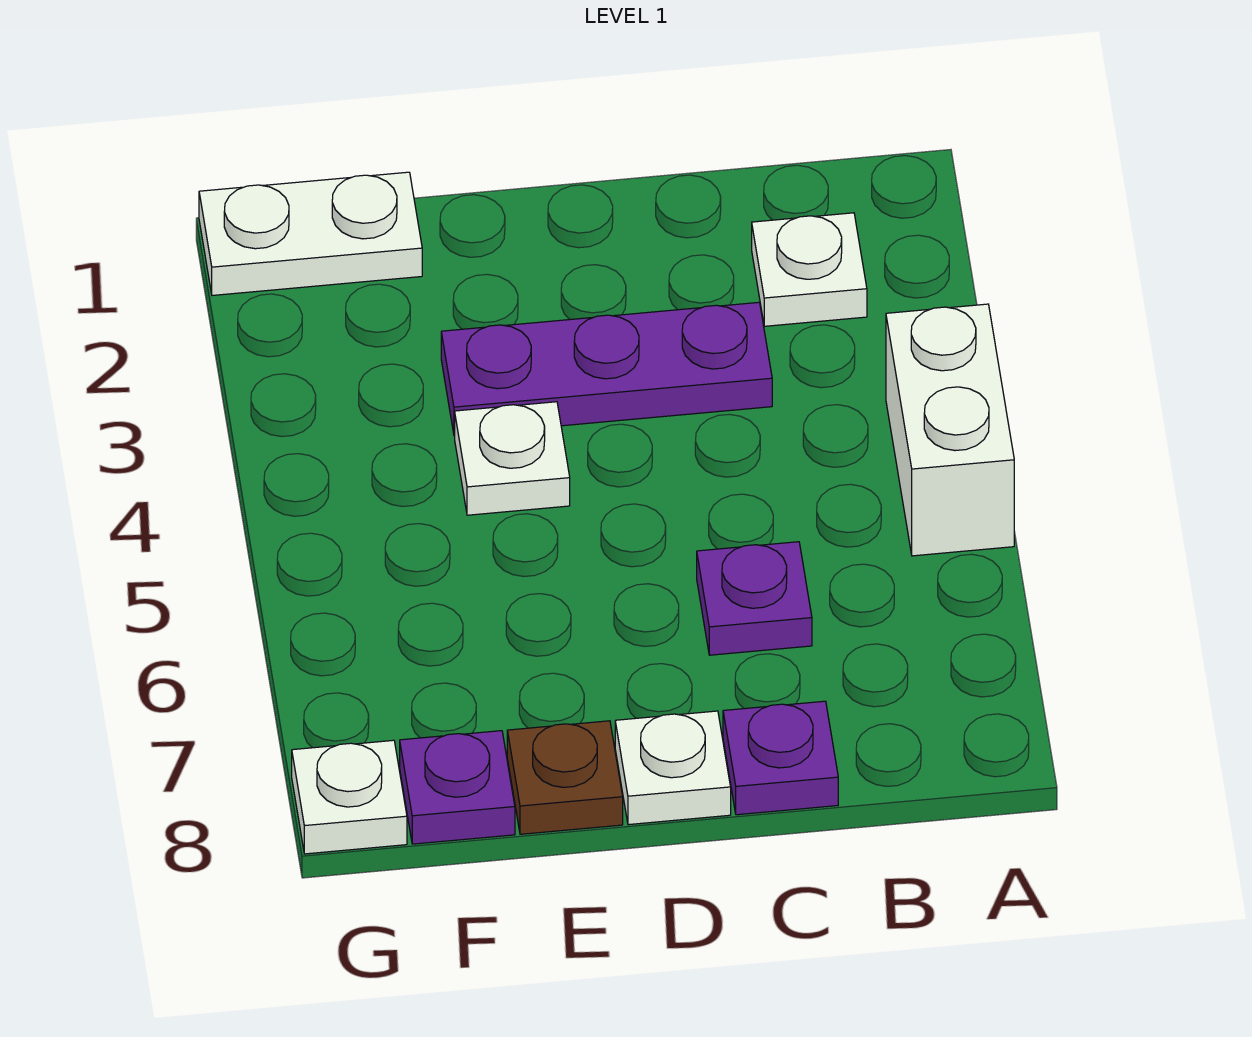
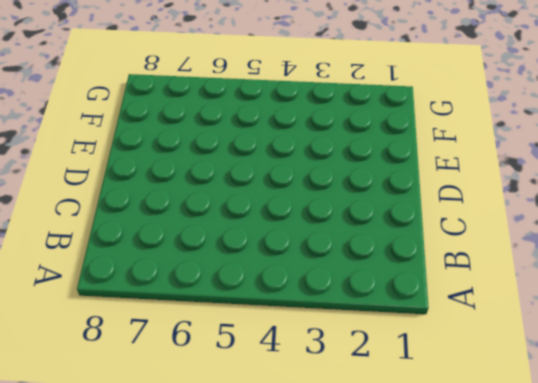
none -> white 1x2 brick [886,304,1014,556]
none -> white 1x1 plate [752,213,867,326]

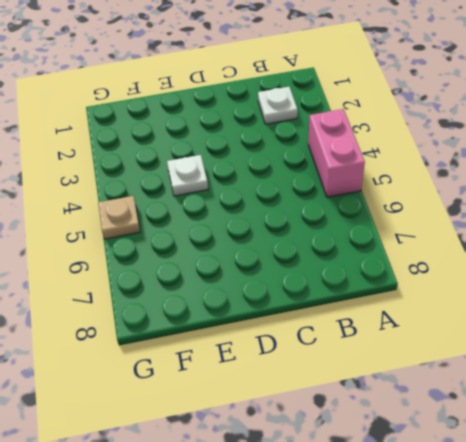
pink 1x2 brick [308,109,365,197] -> white 1x2 brick [886,304,1014,556]
tan 1x1 plate [98,196,140,239] -> none
none -> purple 1x3 plate [441,302,772,435]
none -> purple 1x1 plate [697,542,812,655]

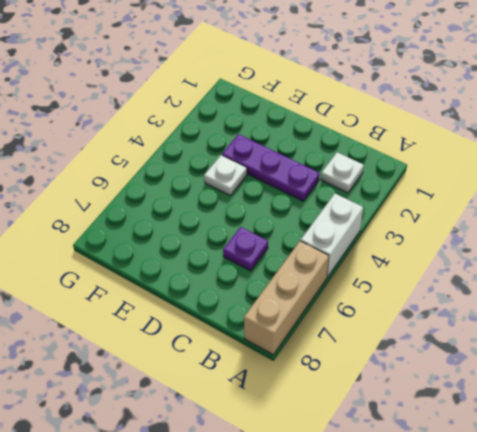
tan 1x3 brick [244,241,329,355] -> none
none -> purple 1x1 plate [723,701,838,815]
none -> white 1x1 plate [615,711,731,825]

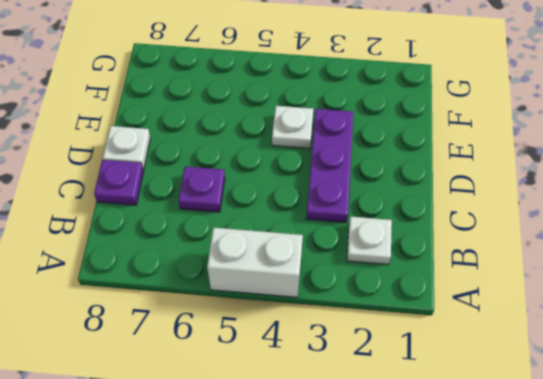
none -> brown 1x1 plate [507,721,623,834]
none -> white 1x2 plate [199,172,422,295]

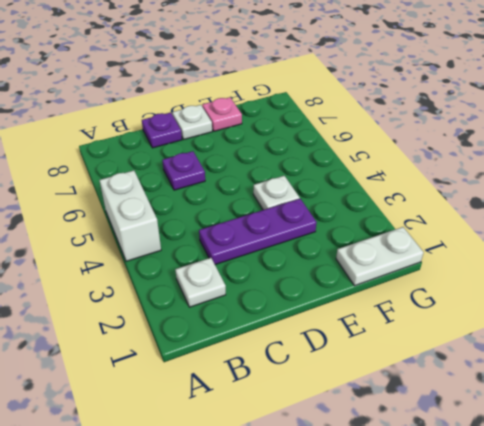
pink 1x1 plate [202,97,242,131] -> brown 1x1 plate [507,721,623,834]
none -> purple 1x1 plate [400,731,515,844]
none -> white 1x1 plate [292,740,407,854]

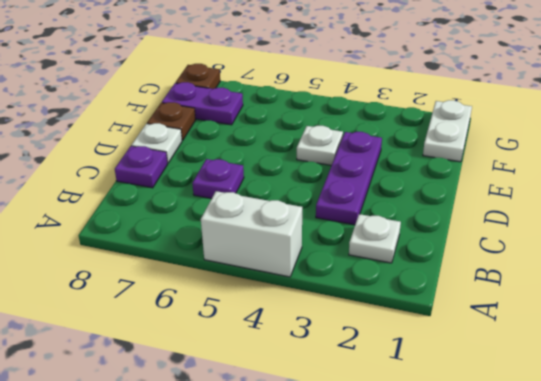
purple 1x2 plate [162,82,243,125] -> purple 1x1 plate [400,731,515,844]
brown 1x1 plate [176,64,220,89] -> white 1x1 plate [292,740,407,854]

